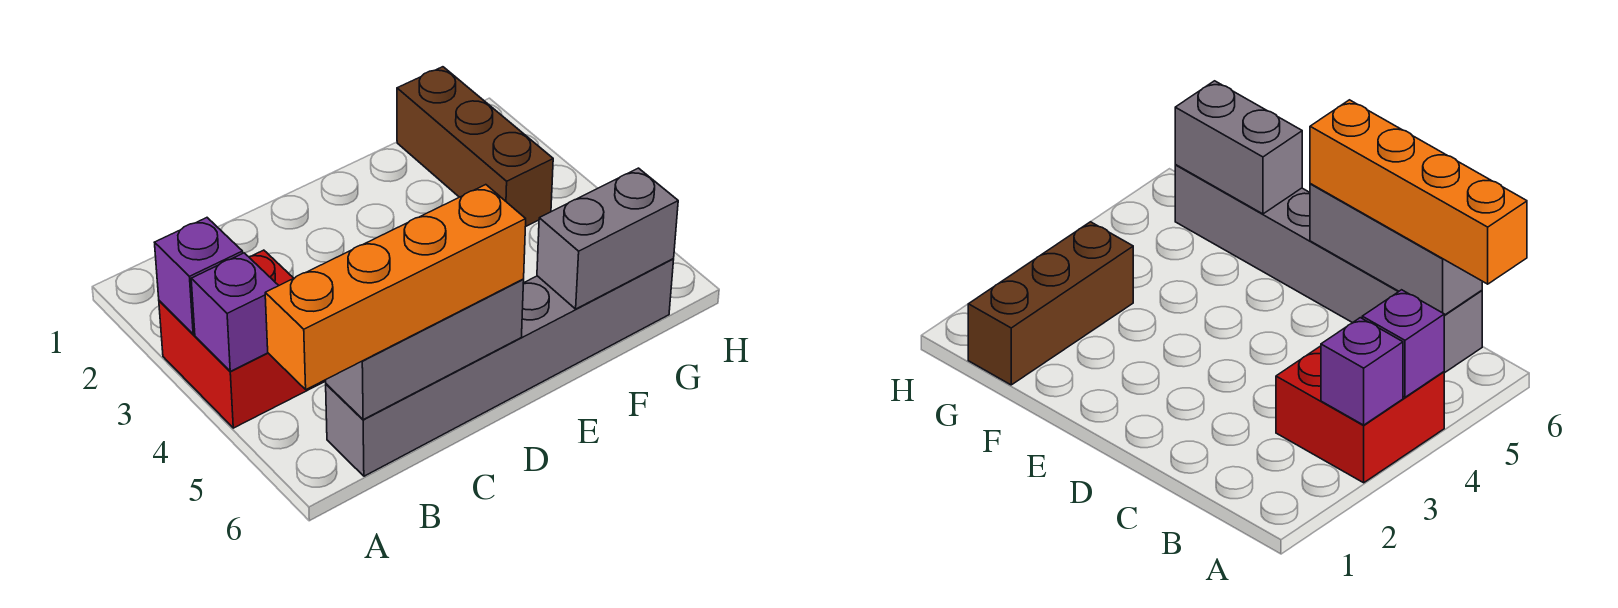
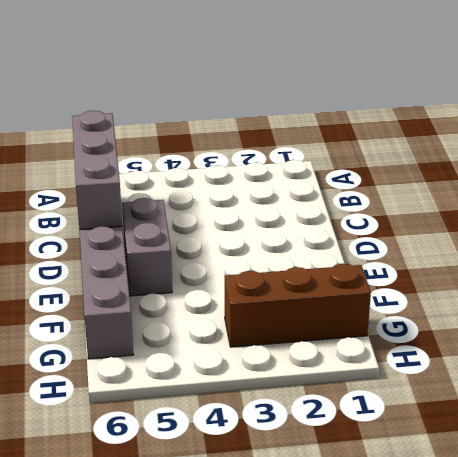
grey 1x2 brick [122,198,172,296] -> grey 1x2 brick moved to [537,168,678,309]
none -> red 2x2 brick [159,250,326,428]
none -> purple 1x1 brick [155,218,243,334]

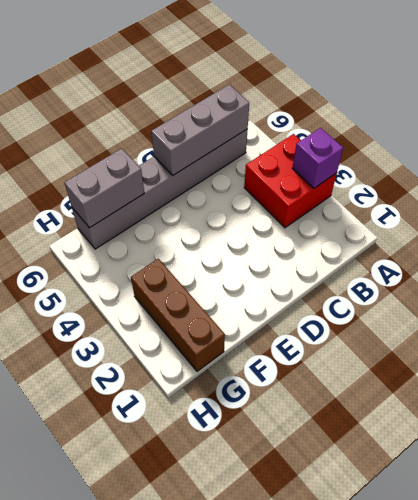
none -> purple 1x1 brick [191,253,279,371]
none -> orange 1x4 brick [265,185,526,389]

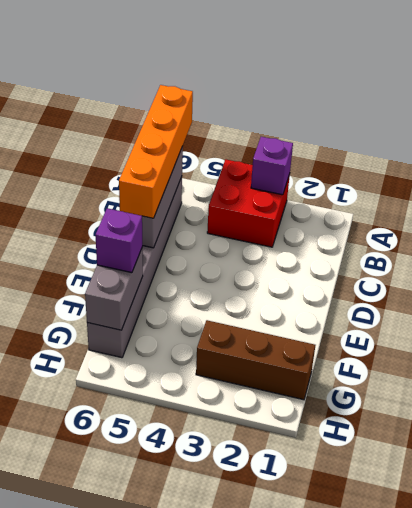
purple 1x1 brick [95,208,142,273] -> purple 1x1 brick moved to [191,253,279,371]

